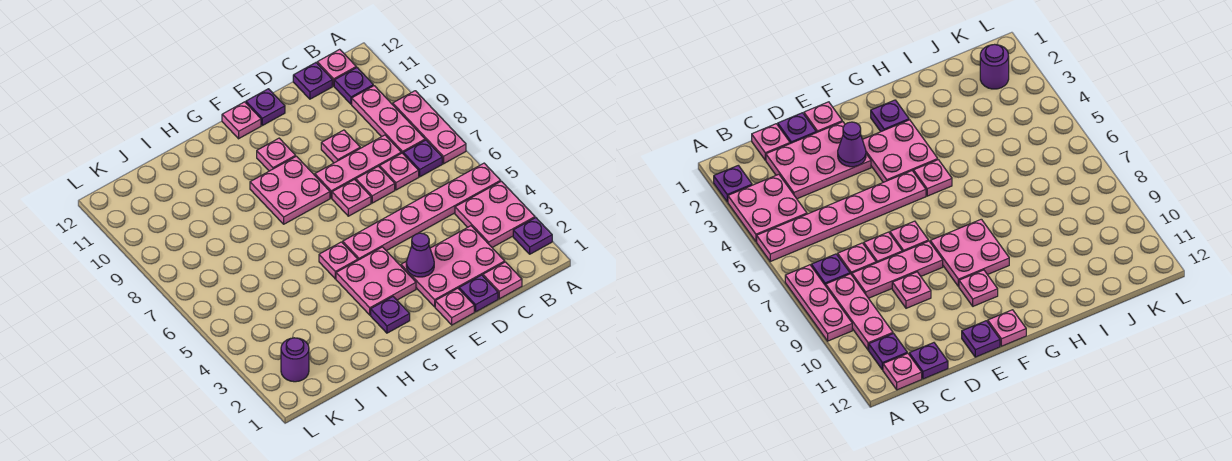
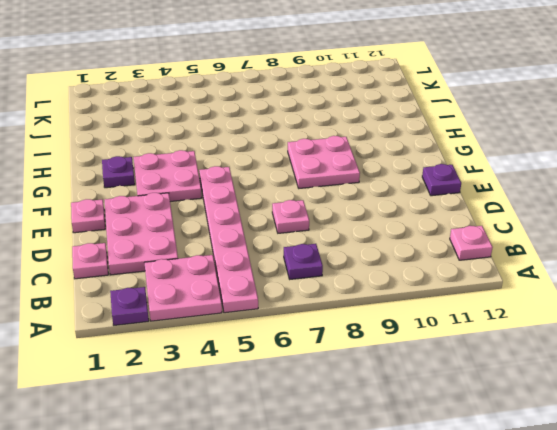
none -> pink 1x3 plate [393,91,466,164]
none -> pink 1x3 plate [352,86,425,153]
none -> purple 1x1 plate [334,68,373,104]

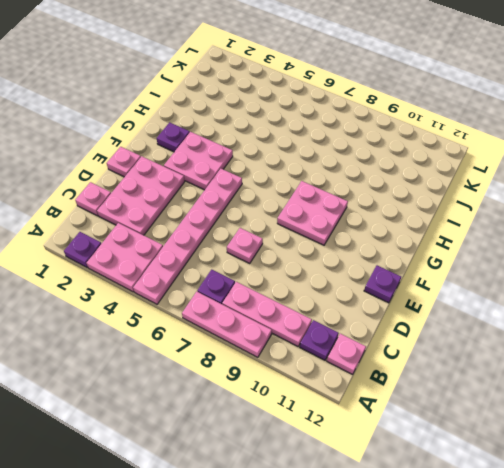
none -> pink 1x1 plate [380,153,419,190]
none -> pink 1x3 plate [315,135,401,198]
none -> purple 1x1 plate [293,63,332,99]

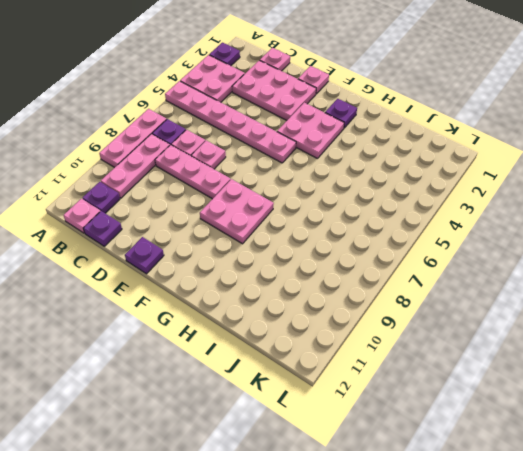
none -> purple 1x1 plate [459,275,498,312]
none -> pink 1x1 plate [321,130,360,163]
none -> pink 1x1 plate [332,180,371,216]

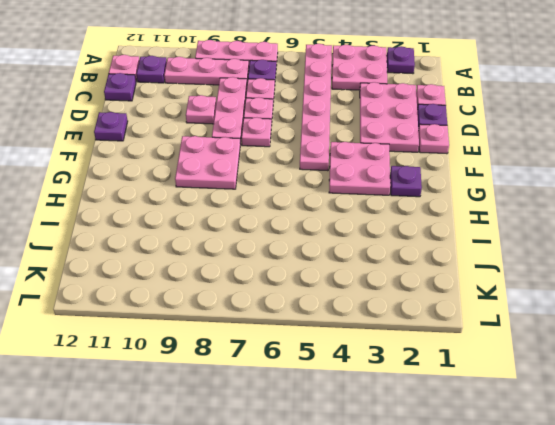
none -> pink 1x1 plate [257,138,296,171]
none -> pink 1x1 plate [222,102,261,139]
none -> pink 1x1 plate [319,242,358,279]

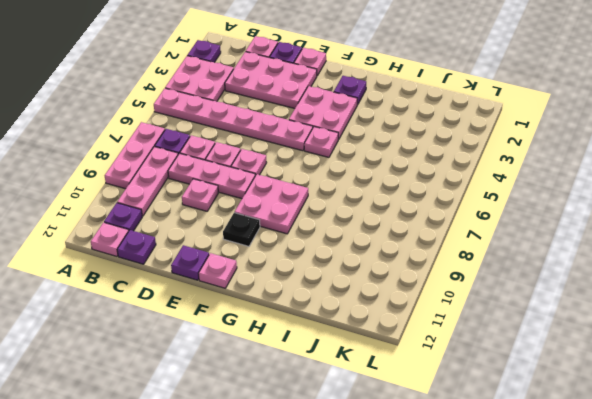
black 1x1 plate [223,213,260,246] -> pink 1x1 plate [257,138,296,171]
none -> purple 1x1 round brick [281,338,309,382]
none -> purple 1x1 cone [406,233,434,277]

